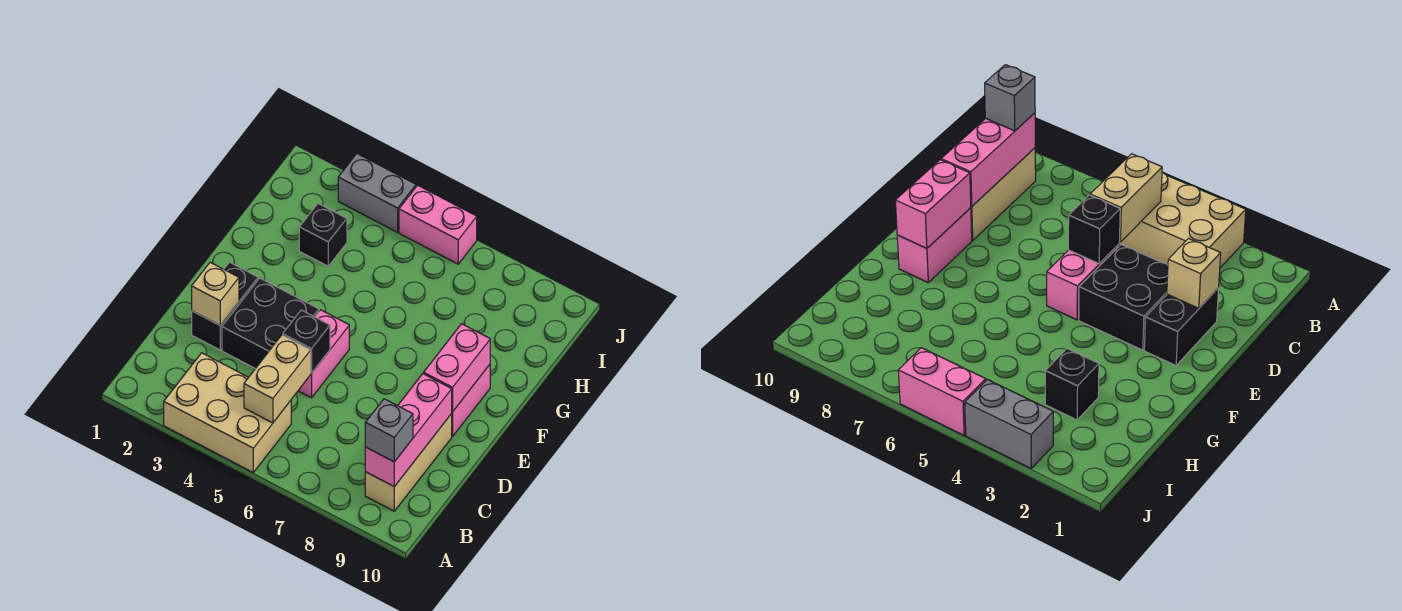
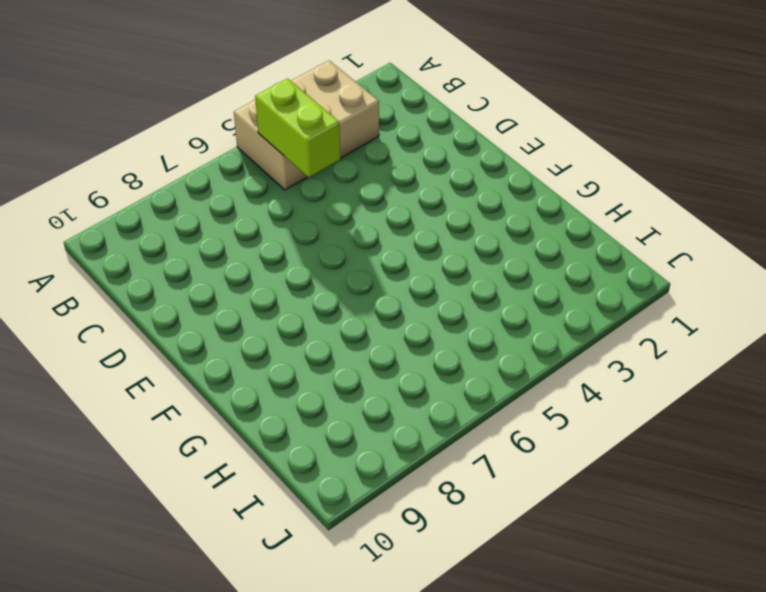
lime 1x2 brick [255,78,340,177] -> tan 1x2 brick [244,335,311,423]
none -> tan 1x3 brick [365,414,452,511]
none -> black 1x2 brick [192,262,258,350]
none -> black 2x2 brick [222,278,319,369]

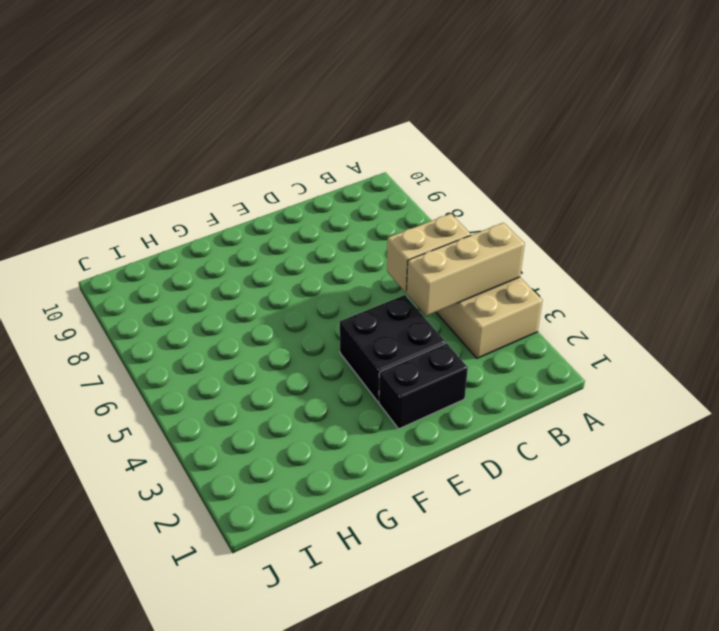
tan 1x3 brick [407,223,525,316] -> tan 1x3 brick moved to [365,414,452,511]
none -> pink 1x2 brick [298,310,349,398]
none -> pink 1x2 brick [451,365,490,436]
none -> black 1x1 brick [299,203,347,266]

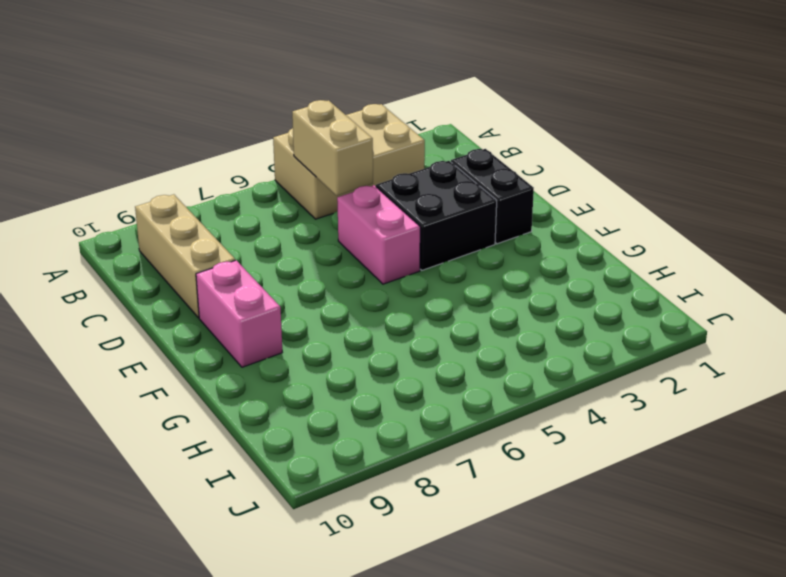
none -> black 1x1 brick [299,203,347,266]
none -> grey 1x2 brick [338,154,416,232]
none -> pink 1x2 brick [399,185,477,264]

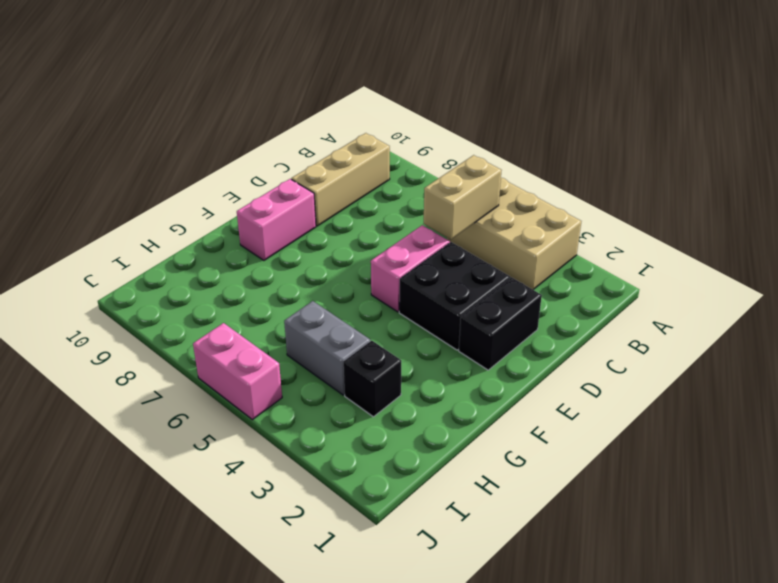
grey 1x2 brick [284,301,370,395] -> grey 1x2 brick moved to [338,154,416,232]
none -> pink 1x3 brick [365,374,452,487]
none -> tan 1x1 brick [192,262,239,325]
none -> black 1x1 brick [283,310,330,373]

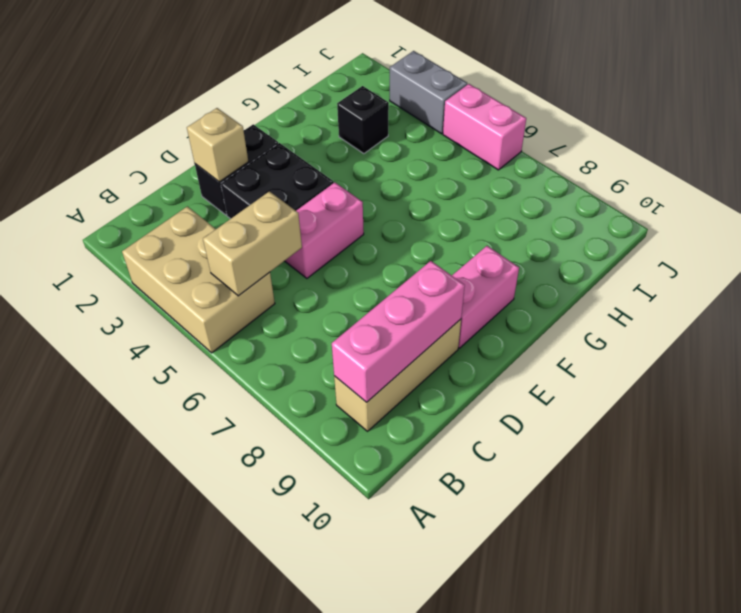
none -> black 1x1 brick [283,310,330,373]
none -> pink 1x2 brick [424,324,490,412]
none -> grey 1x1 brick [365,399,413,462]

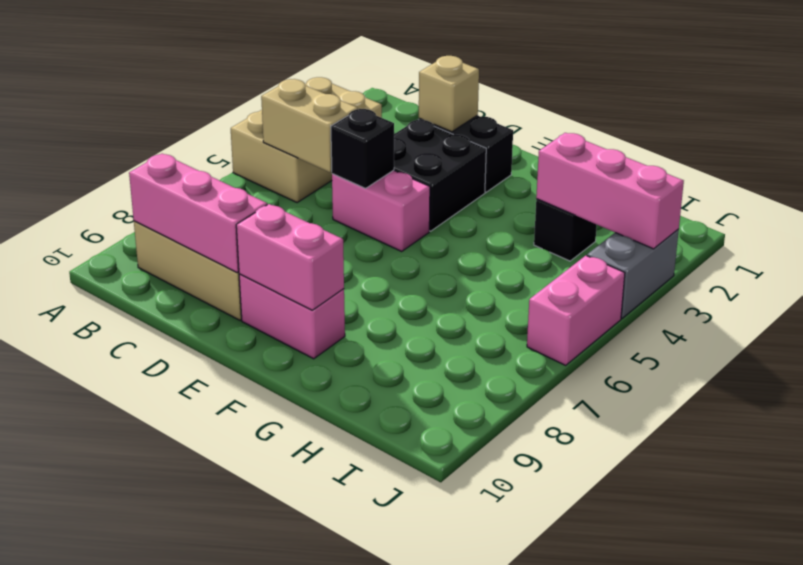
pink 1x3 brick [536,133,684,249] -> none
none -> grey 1x1 brick [365,399,413,462]

